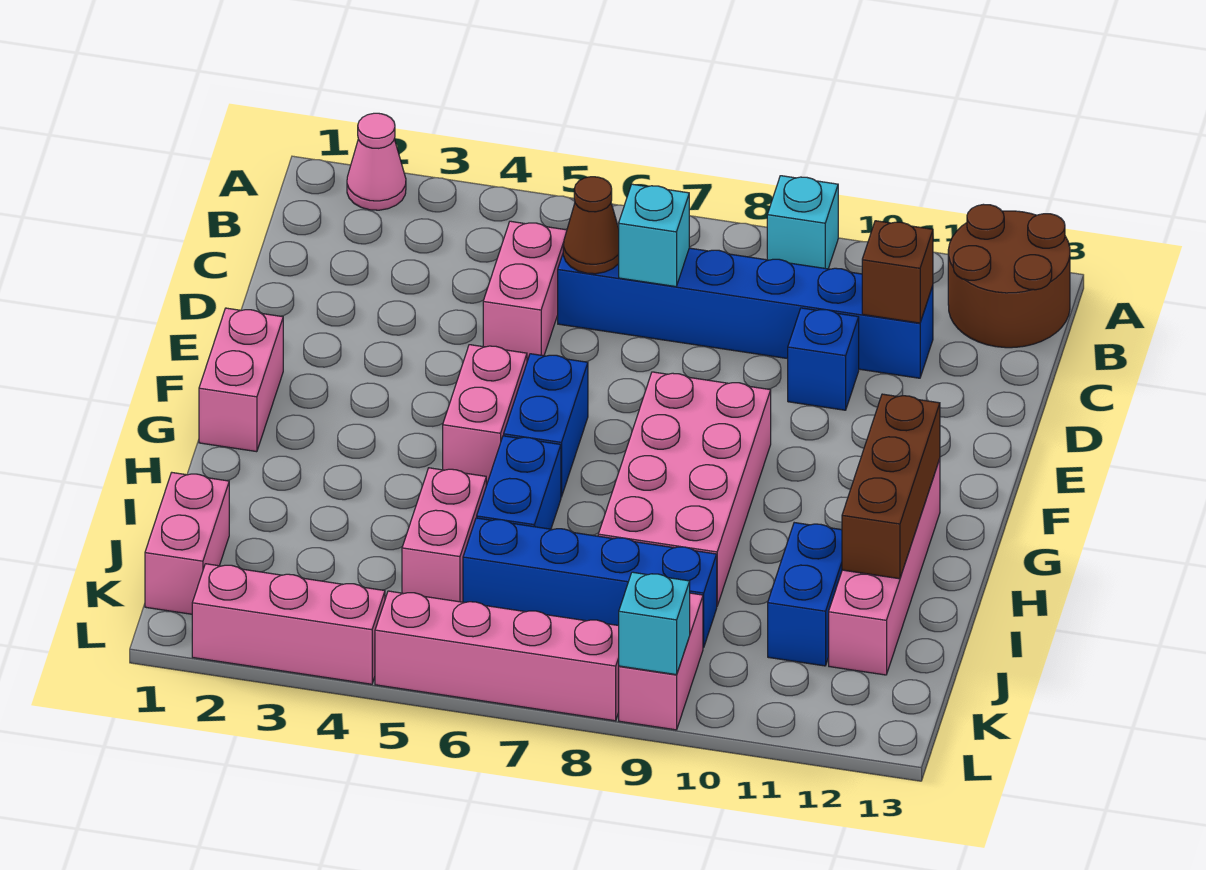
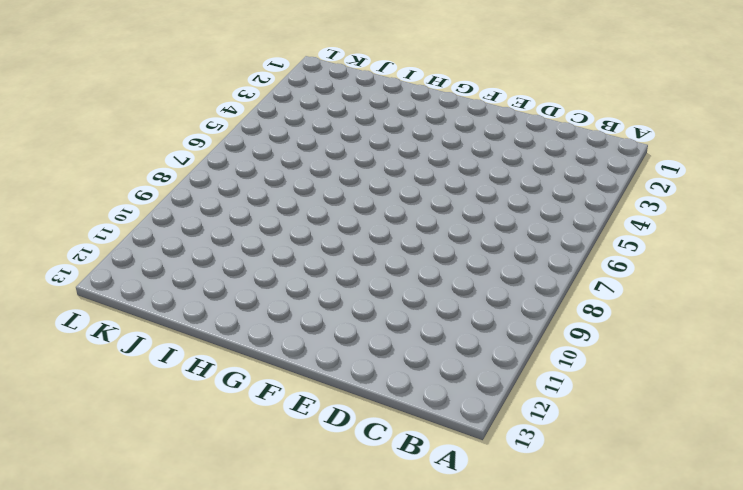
none -> pink 1x1 cone [347,113,406,210]
none -> cyan 1x1 brick [767,176,838,269]
none -> brown 2x2 round brick [948,204,1070,348]

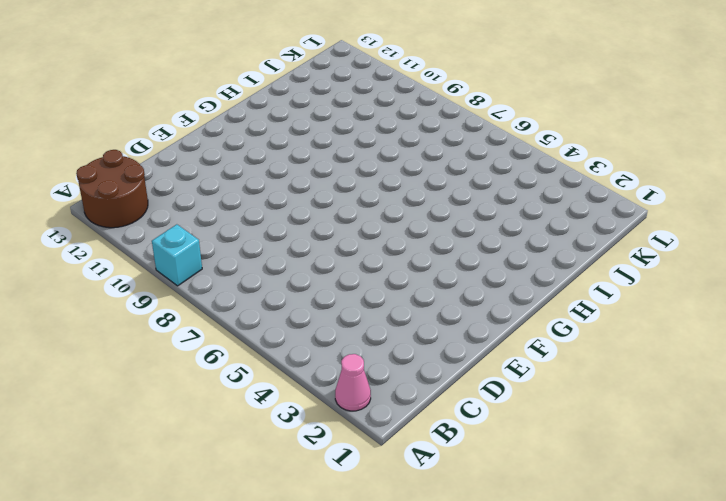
none -> pink 1x2 brick [483,221,567,361]
none -> blue 1x6 brick [558,248,933,378]
none -> blue 1x1 brick [788,308,859,410]

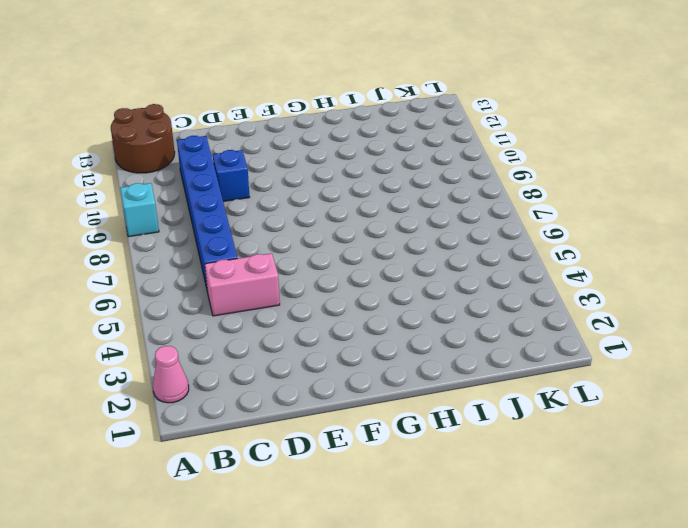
none -> pink 1x2 brick [199,308,283,452]
none -> pink 1x2 brick [443,345,527,485]
none -> blue 1x2 brick [504,354,588,497]

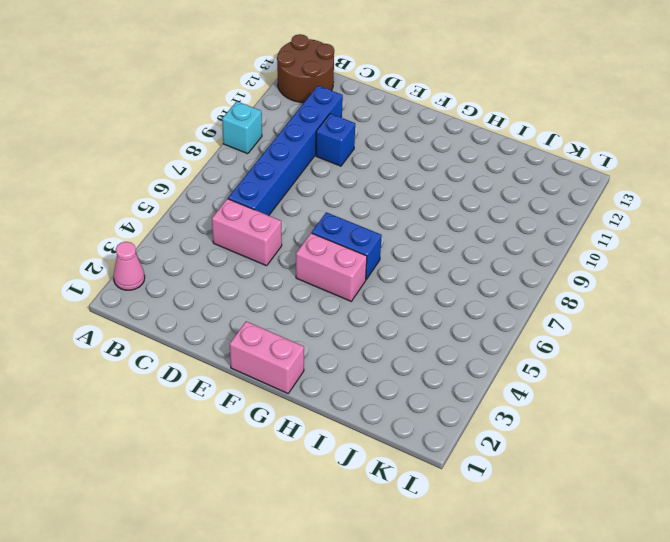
none -> pink 2x4 brick [598,372,771,606]
none -> pink 1x4 brick [829,459,940,675]
none -> blue 1x2 brick [477,436,561,529]

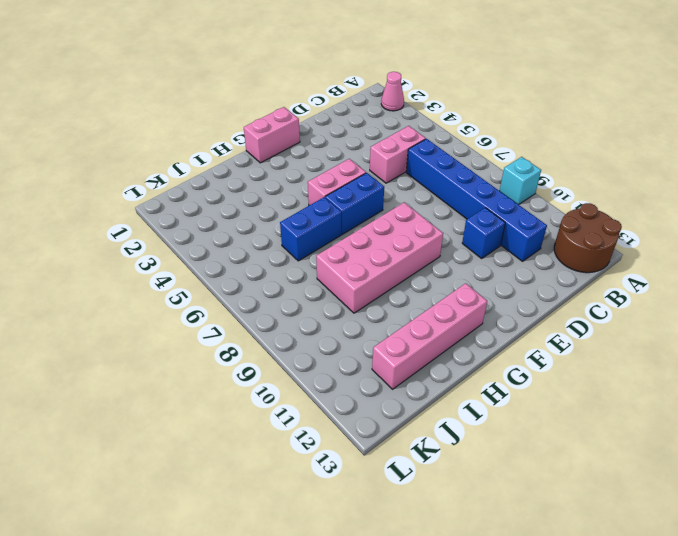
none -> pink 1x2 brick [402,468,486,602]
none -> blue 1x2 brick [768,523,842,666]
none -> pink 1x2 brick [145,473,229,614]

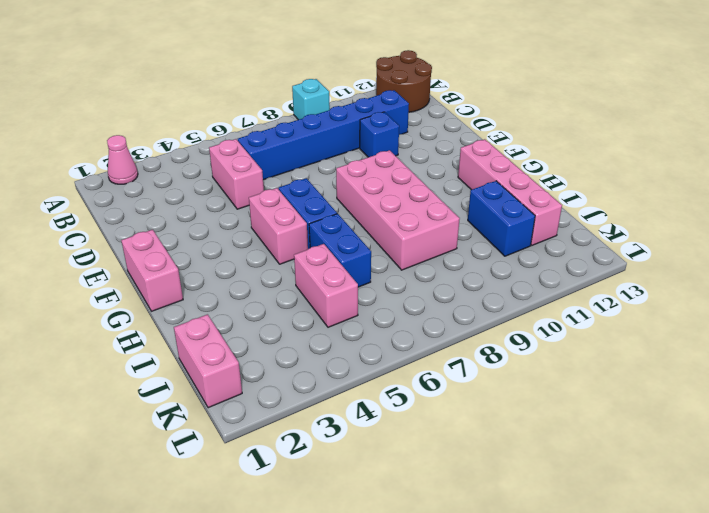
none -> blue 1x4 brick [463,518,717,648]
none -> pink 1x2 brick [619,593,703,730]
none -> pink 1x3 brick [192,564,385,684]

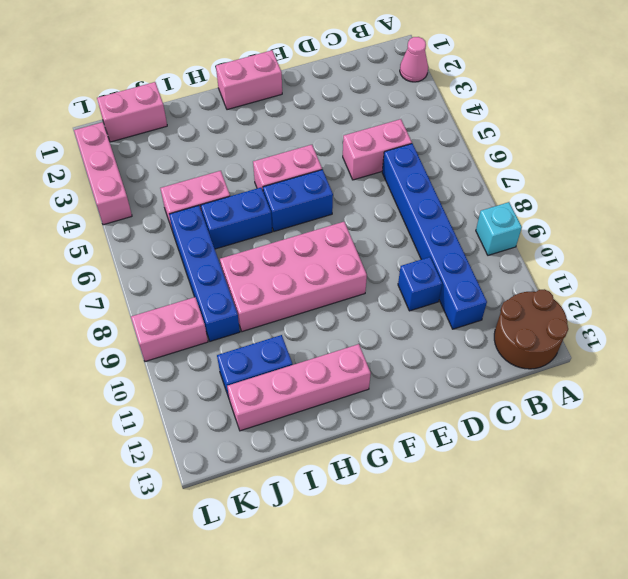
none -> pink 1x4 brick [375,591,619,721]
none -> brown 1x1 cone [563,177,619,274]
none -> cyan 1x1 brick [619,184,689,287]

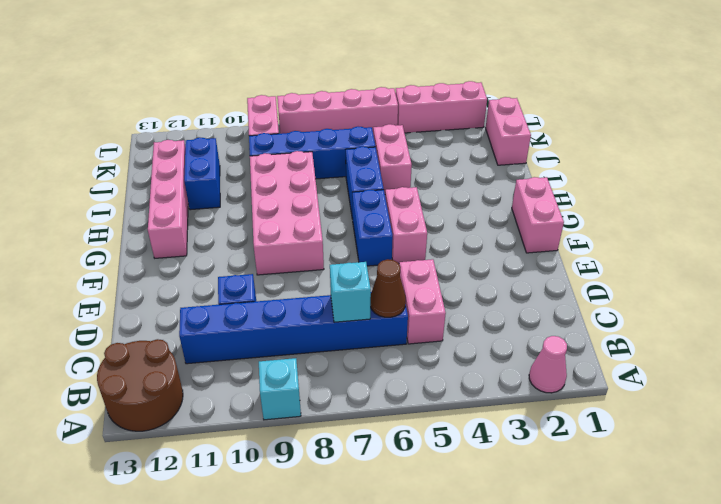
none -> brown 1x1 brick [862,221,933,323]
none -> brown 1x3 brick [842,394,940,579]
none -> cyan 1x1 brick [619,572,690,675]

